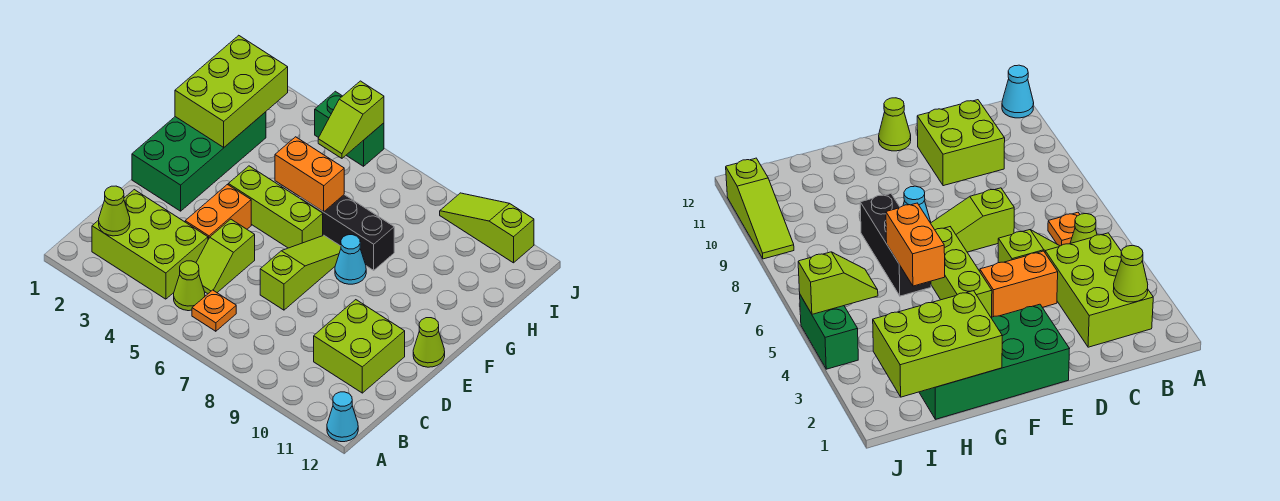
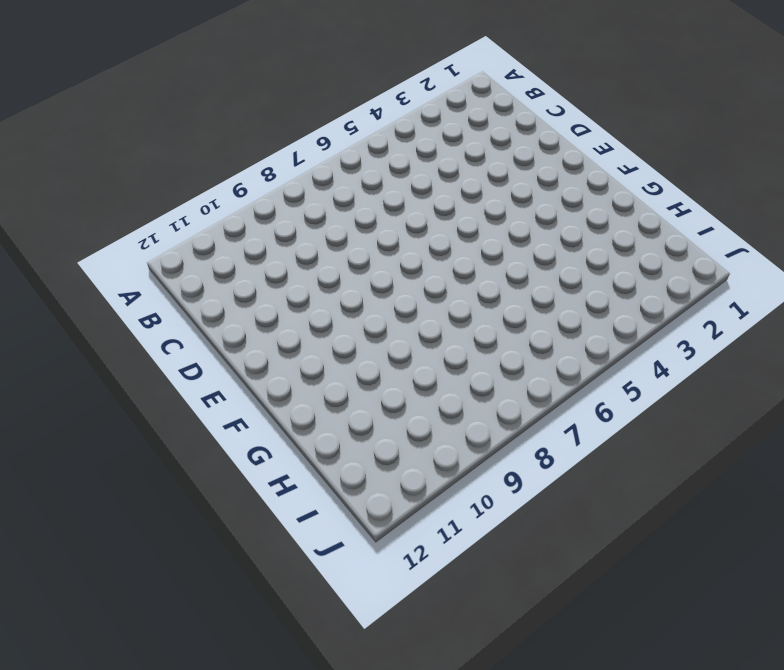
none -> cyan 1x1 cone [327,392,358,442]
none -> lime 2x3 brick [92,190,208,299]
none -> lime 1x1 cone [174,261,205,311]

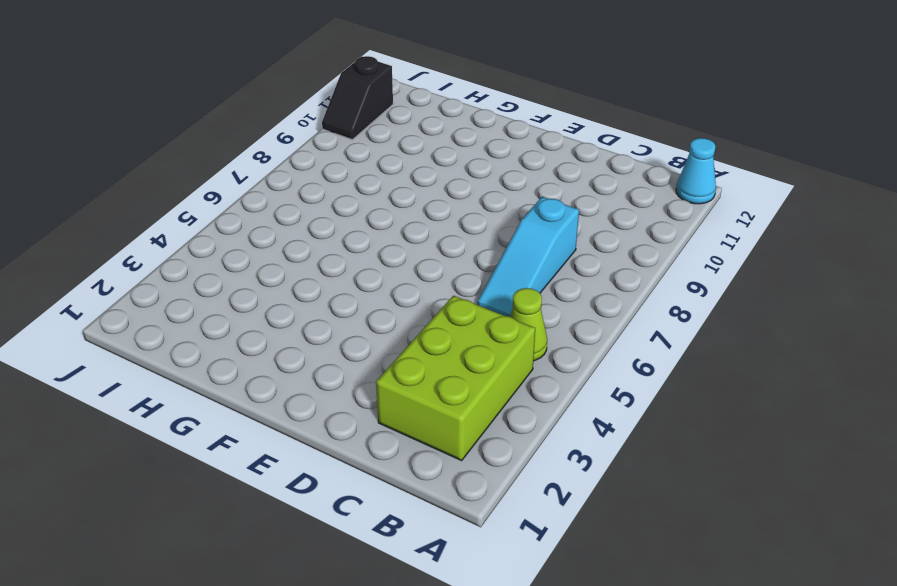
cyan 1x3 slope [477,197,579,317] -> none
black 1x2 slope [322,56,393,139] -> lime 1x3 slope [440,193,534,263]
none -> orange 1x1 plate [192,290,236,331]
none -> lime 1x2 slope [196,219,255,294]
none -> lime 2x2 brick [314,300,405,393]

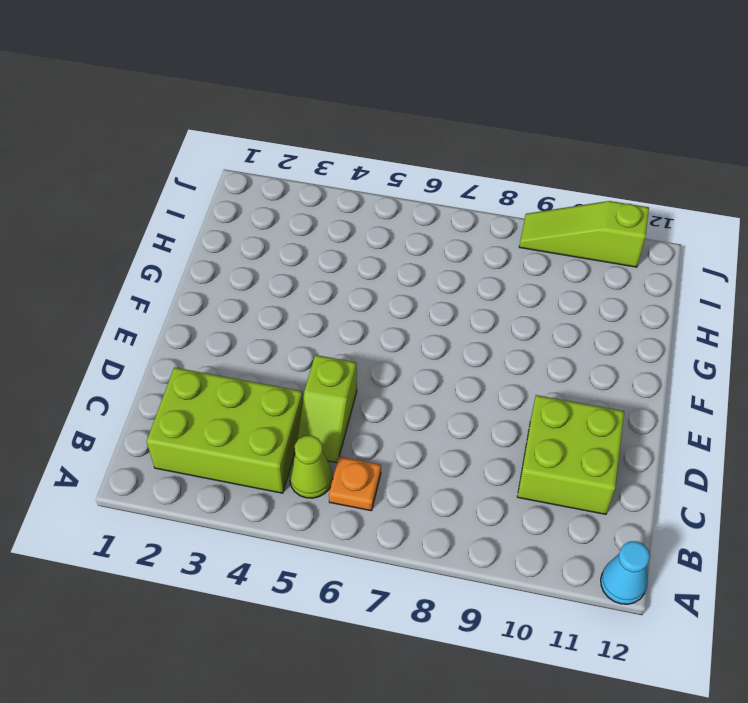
none -> orange 1x2 brick [185,185,251,239]
none -> lime 1x3 slope [260,235,341,310]
none -> green 2x4 brick [132,112,266,211]

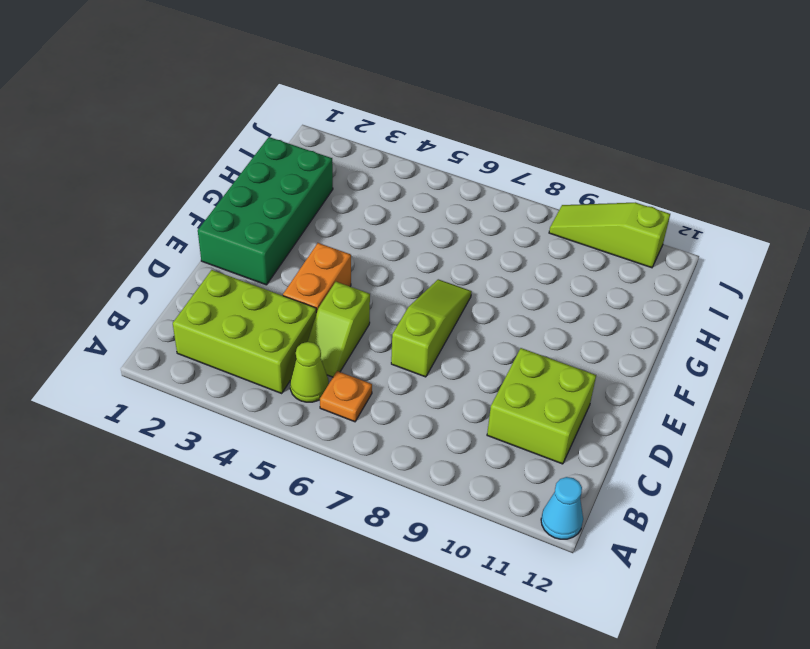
none -> lime 1x1 cone [413,318,445,367]
none -> lime 1x3 brick [228,166,323,248]
none -> cyan 1x1 cone [335,235,366,284]

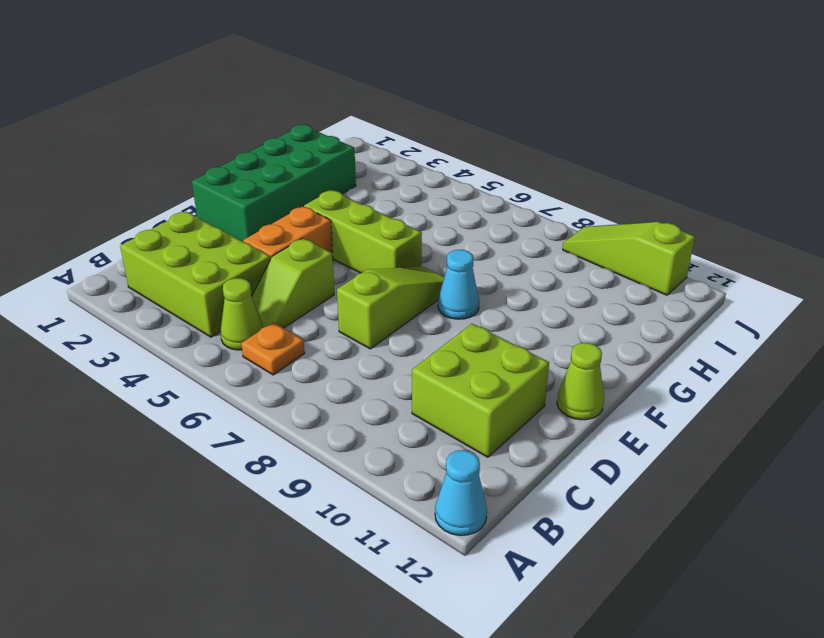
none -> black 1x3 brick [300,195,394,270]
none -> green 1x2 brick [315,91,384,166]
none -> lime 1x1 cone [99,186,130,236]

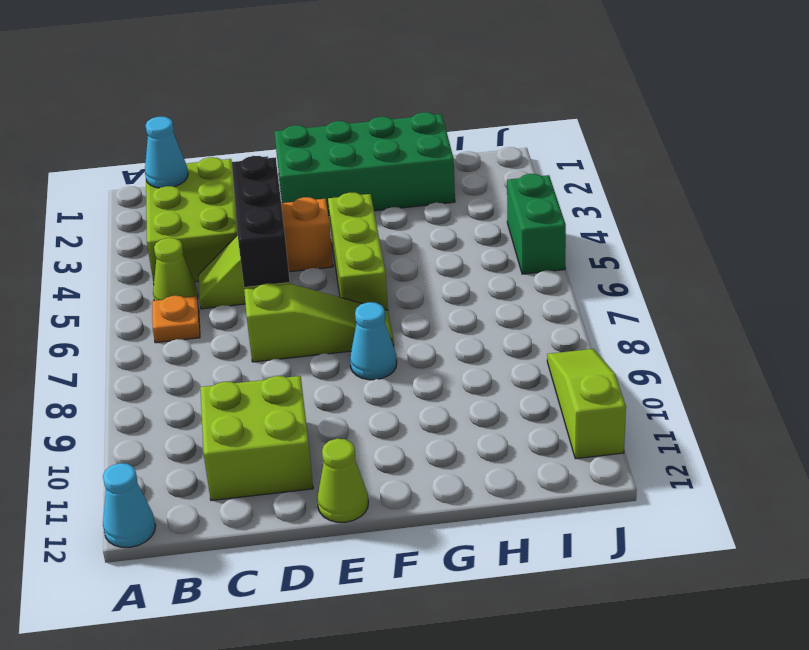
cyan 1x1 cone [145,117,188,188] -> lime 1x1 cone [99,186,130,236]
black 1x3 brick [232,156,290,287] -> black 1x3 brick moved to [300,195,394,270]
none -> lime 2x3 brick [175,35,288,147]
none -> orange 1x2 brick [275,137,344,212]
none -> lime 1x2 slope [318,81,384,158]

